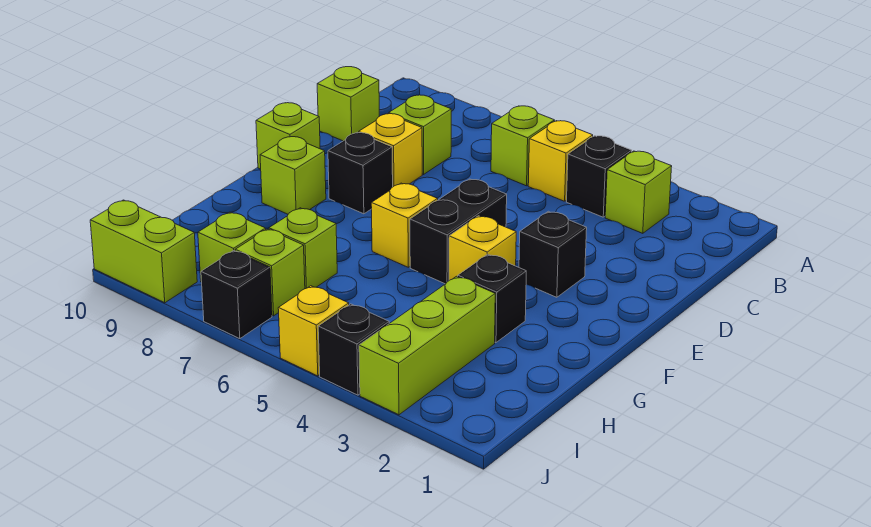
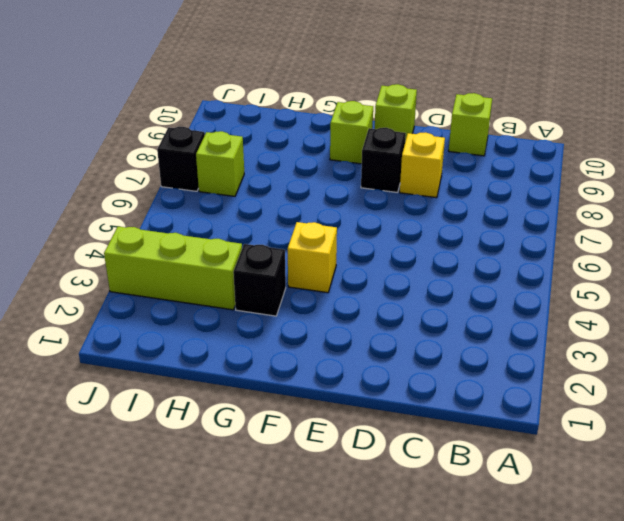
none -> lime 1x1 brick [605,151,672,233]
none -> black 1x1 brick [567,136,632,217]
none -> yellow 1x1 brick [528,121,593,201]

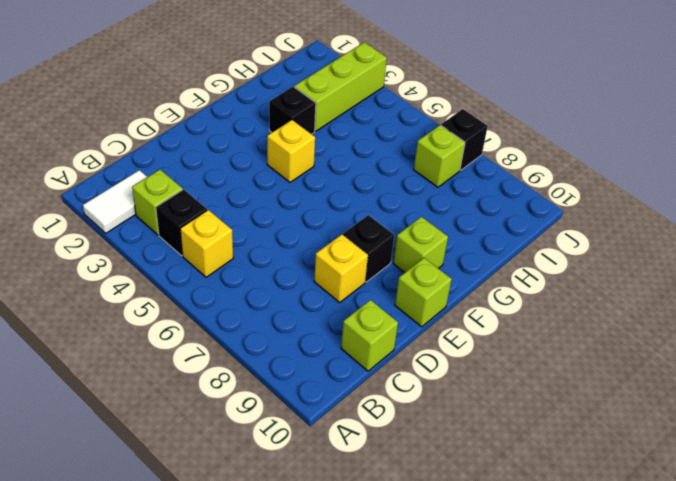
white 1x2 tile [83,170,147,233] -> none
none -> lime 1x1 brick [491,106,555,186]
none -> lime 1x1 brick [389,95,451,174]
none -> black 1x1 brick [519,211,587,297]

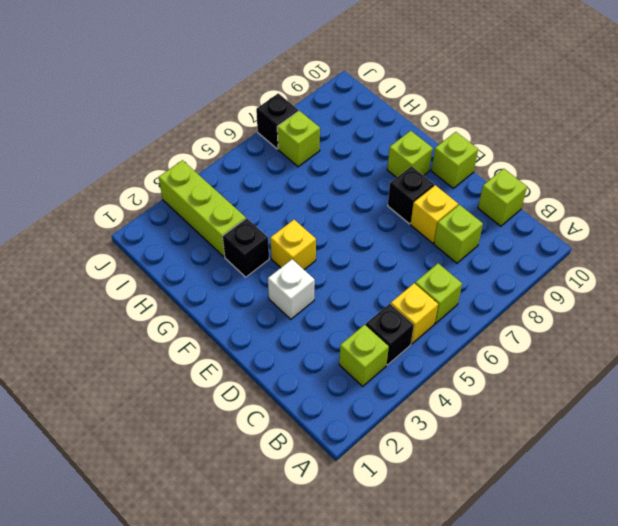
white 1x1 brick [268,259,315,319] -> black 1x1 brick [519,211,587,297]
none -> black 1x2 brick [410,179,507,284]
none -> yellow 1x1 brick [371,183,438,267]
none -> lime 1x1 brick [269,208,337,289]

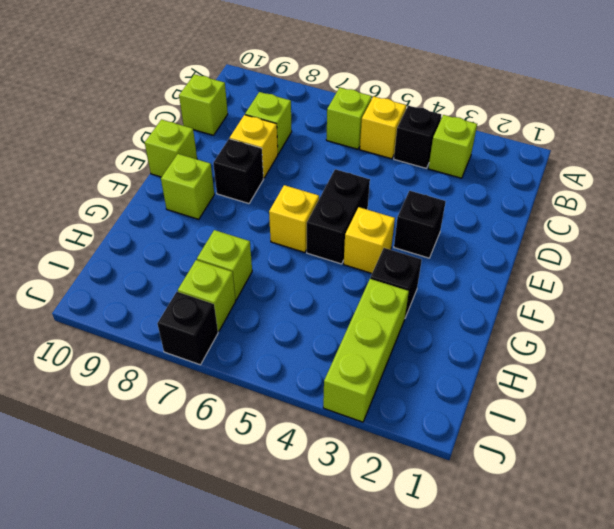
none -> lime 1x1 brick [198,212,266,282]
none -> black 1x1 brick [318,304,389,395]
none -> yellow 1x1 brick [278,286,349,376]

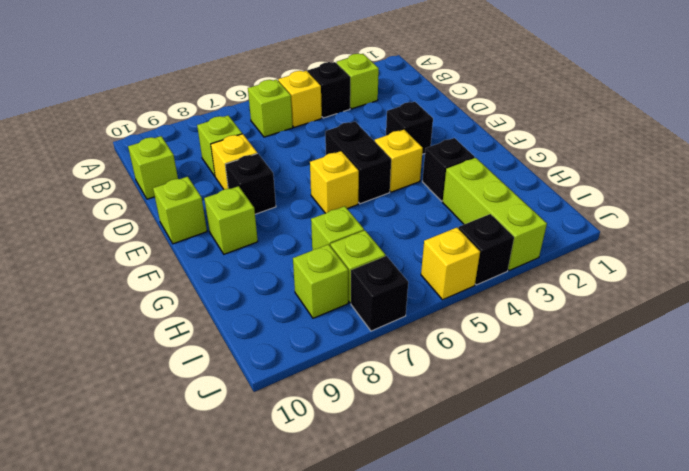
none -> lime 1x2 brick [90,200,197,303]

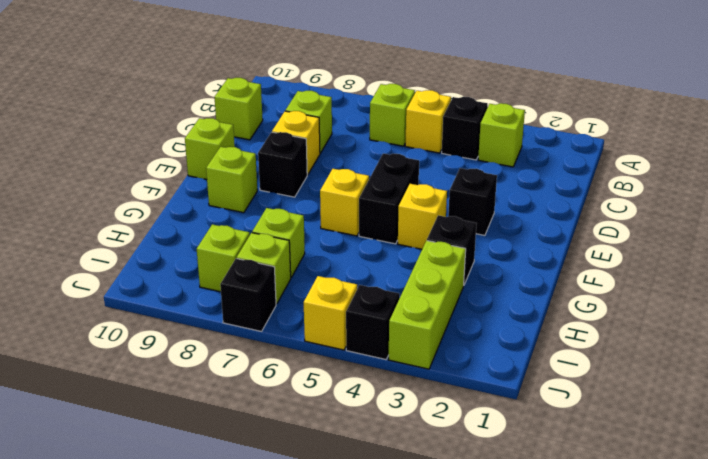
none -> lime 1x2 brick [90,200,197,303]

